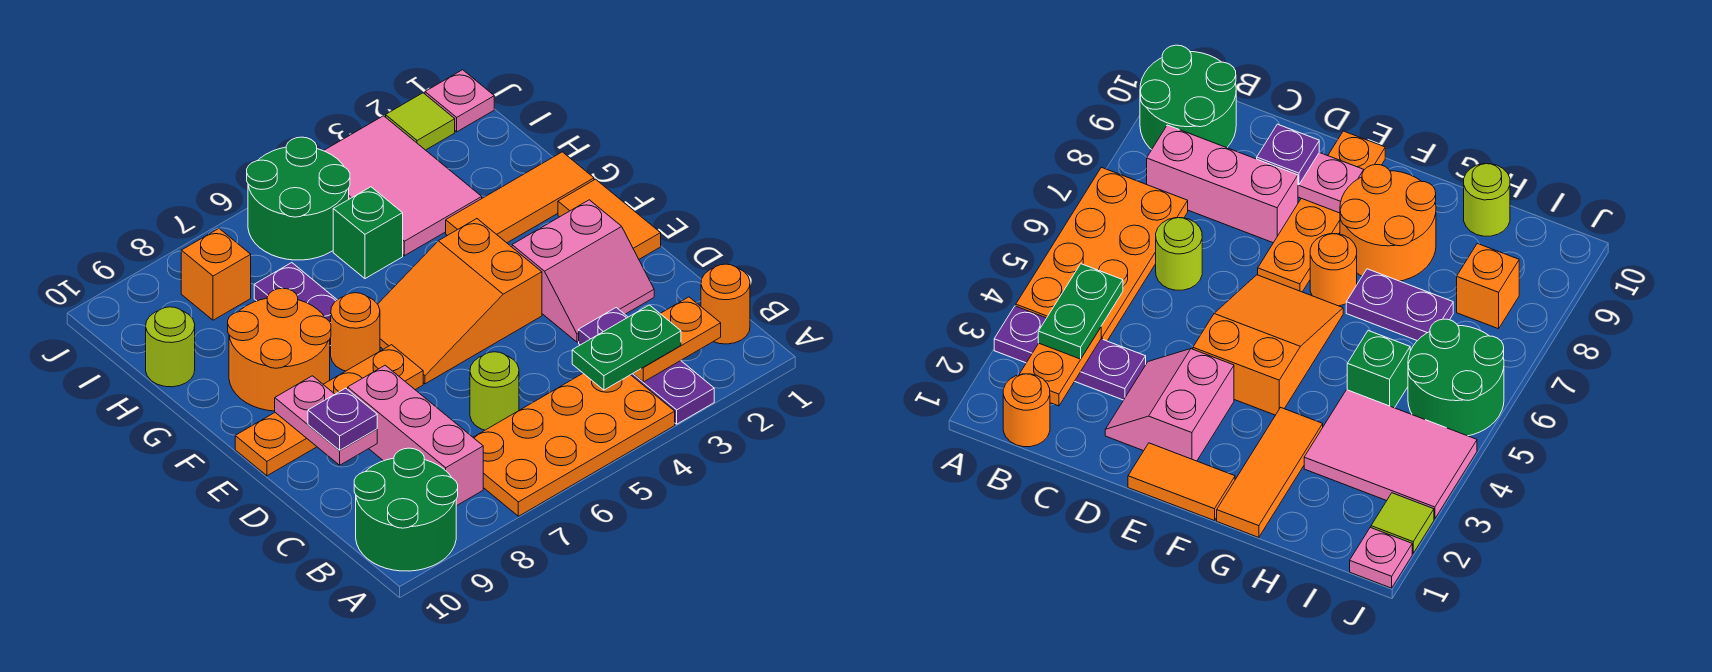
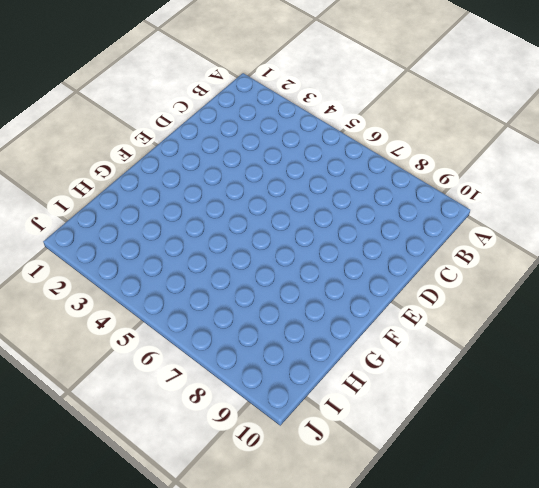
none -> purple 1x3 plate [579,308,714,424]
none -> orange 2x4 plate [473,374,675,516]
none -> green 2x2 round brick [354,448,458,571]

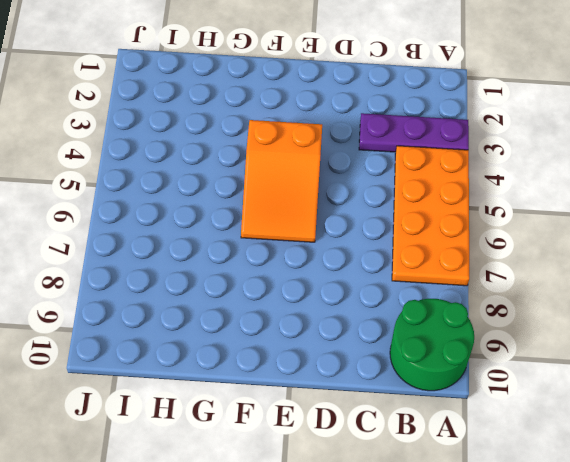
none -> orange 1x1 round brick [701,264,750,344]
none -> pink 1x3 brick [348,365,483,506]
none -> lime 1x1 round brick [470,352,519,430]

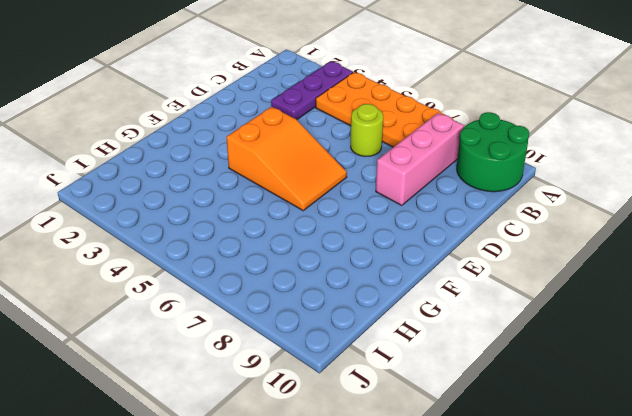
none -> orange 1x1 round brick [701,264,750,344]
none -> pink 2x2 slope [512,200,654,342]
none -> orange 1x2 tile [558,179,661,259]

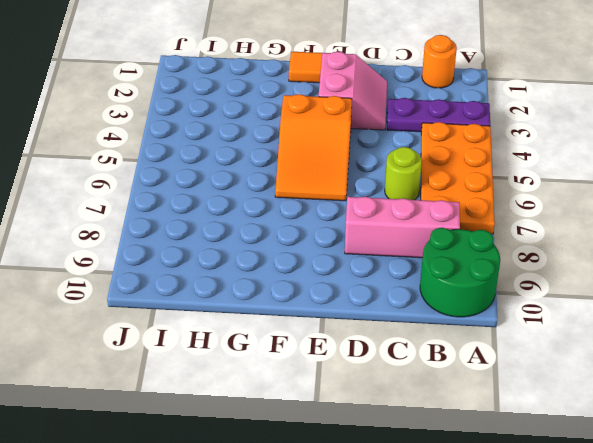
none -> orange 1x4 plate [235,345,423,476]
none -> orange 1x1 round brick [331,293,380,371]
none -> orange 2x2 round brick [228,288,331,411]

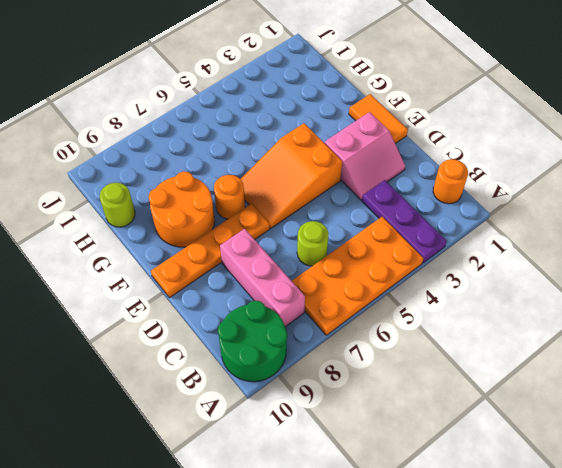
none -> orange 1x3 tile [446,152,594,243]
none -> purple 1x2 plate [254,263,337,346]
none -> pink 2x3 tile [324,116,482,256]

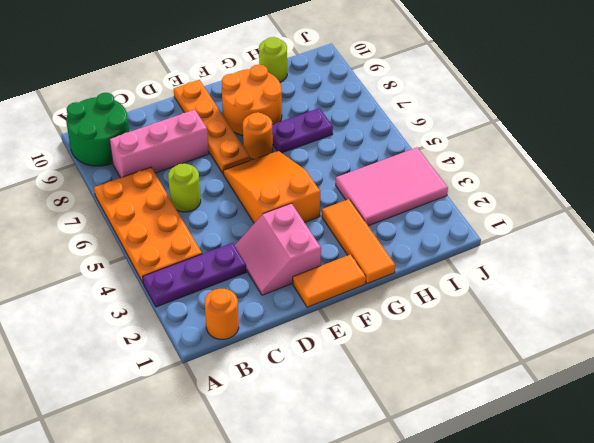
none -> green 1x1 brick [333,187,403,279]
none -> green 2x2 round brick [247,137,350,260]
none -> orange 1x1 brick [181,228,251,320]

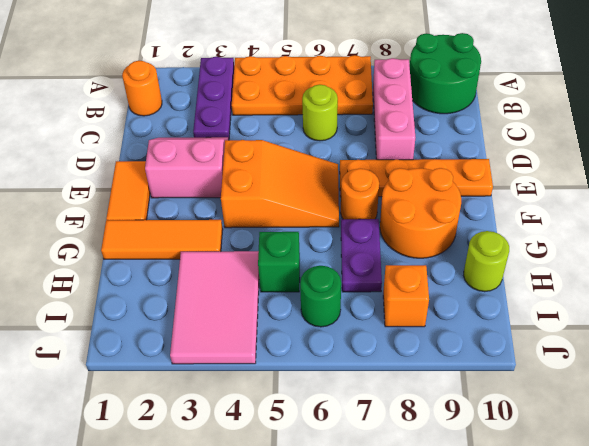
green 1x1 round brick [300,266,341,327] -> green 2x2 round brick [247,137,350,260]
none -> pink 1x1 plate [425,70,494,132]
none -> lime 1x1 tile [386,93,455,150]
none -> orange 1x2 plate [633,297,721,382]

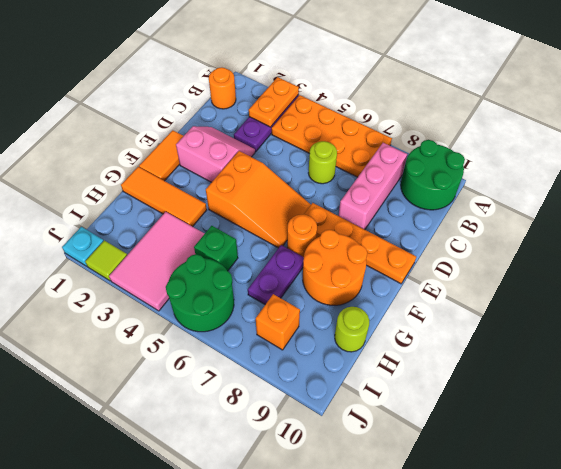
orange 1x2 plate [249,77,299,127] -> orange 1x2 plate turned to [633,297,721,382]
cyan 1x1 plate [62,227,104,266] -> pink 1x1 plate [425,70,494,132]
none -> pink 1x2 plate [275,376,377,465]
none -> green 1x2 plate [572,305,681,390]
none -> purple 1x1 plate [308,388,377,450]

